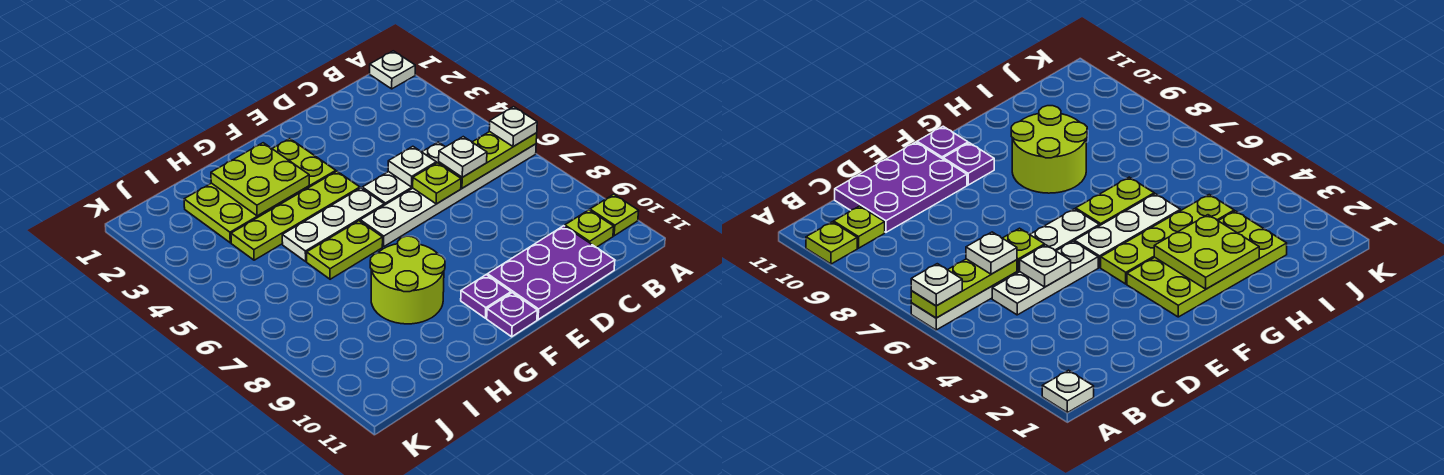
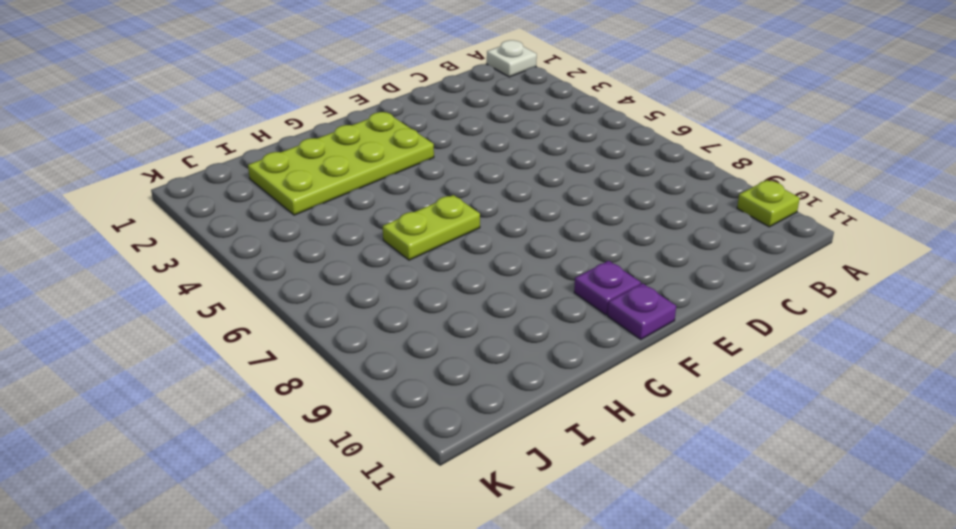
none -> white 1x6 plate [360,144,536,246]
none -> lime 1x1 plate [565,210,614,247]
none -> white 1x3 plate [362,142,445,205]

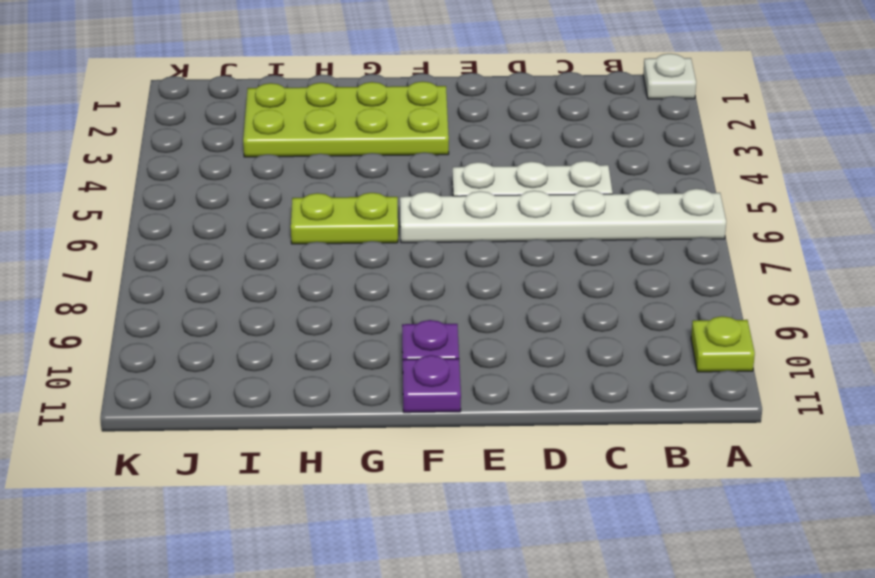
none -> lime 1x1 plate [565,210,614,247]
none -> purple 2x3 plate [487,226,615,320]
none -> lime 1x4 plate [231,171,360,260]

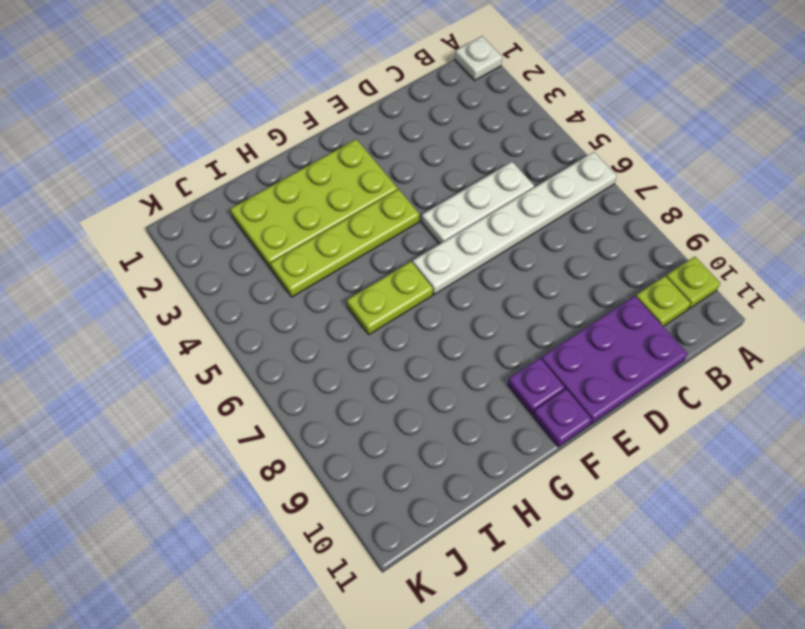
none -> white 1x3 plate [282,188,384,261]
none -> lime 2x2 round brick [370,236,445,324]
none -> lime 1x3 plate [439,132,537,188]

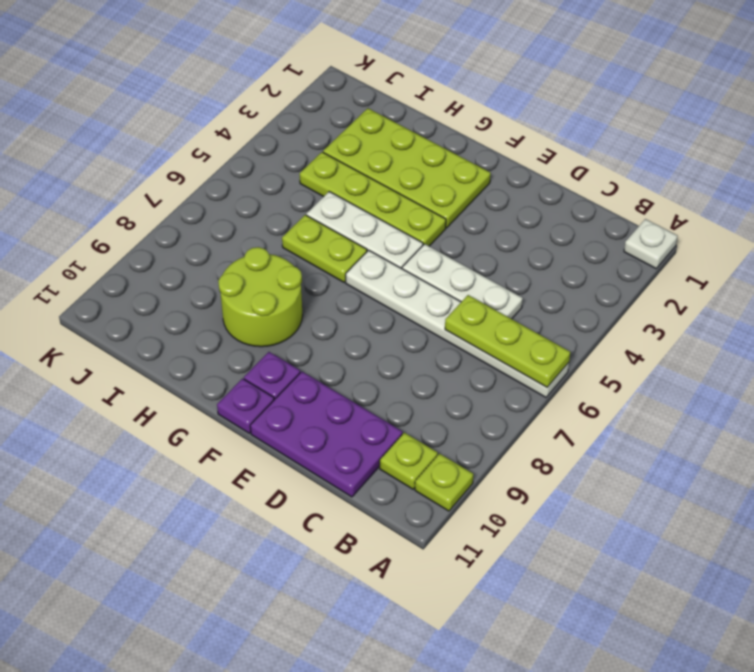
none -> white 1x1 plate [388,146,436,187]
none -> lime 1x1 plate [413,163,461,204]
none -> lime 2x2 plate [211,143,309,216]

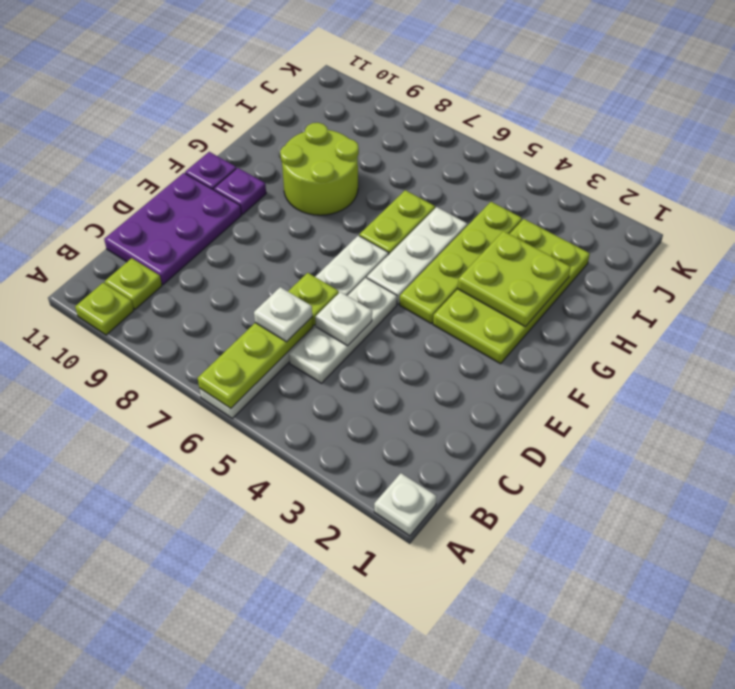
none -> white 1x1 plate [489,107,537,147]

